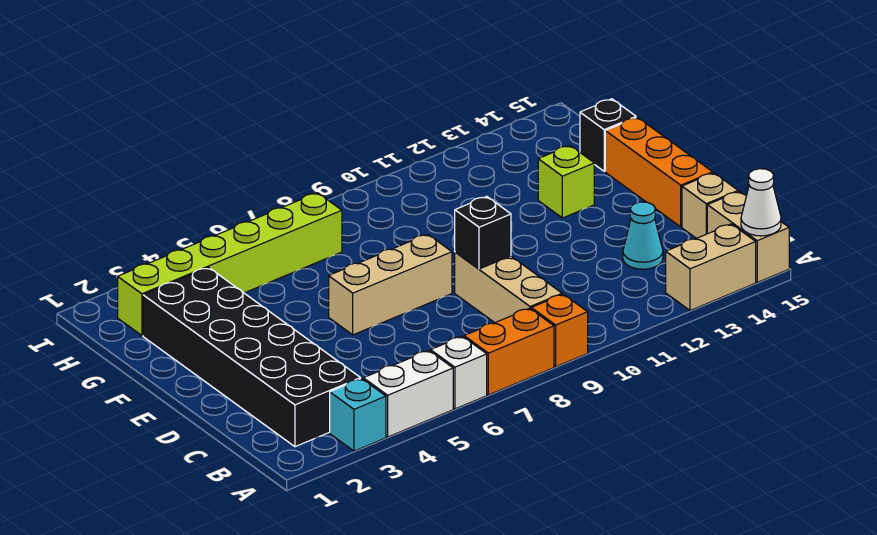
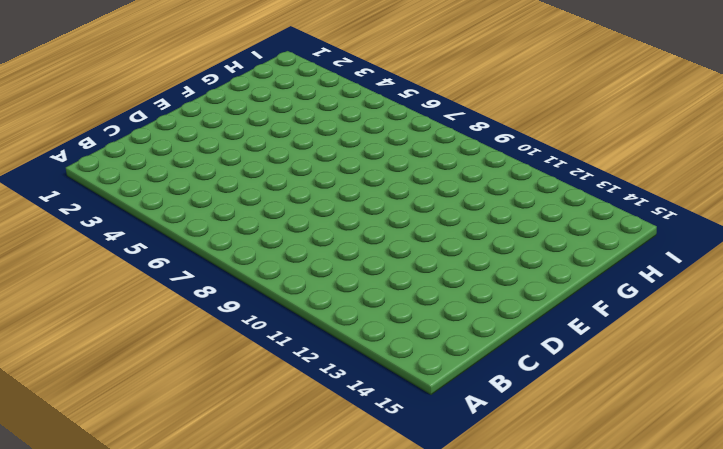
none -> cyan 1x1 brick [330,379,386,451]
none -> white 1x2 brick [363,351,453,437]
none -> white 1x1 brick [431,336,487,409]

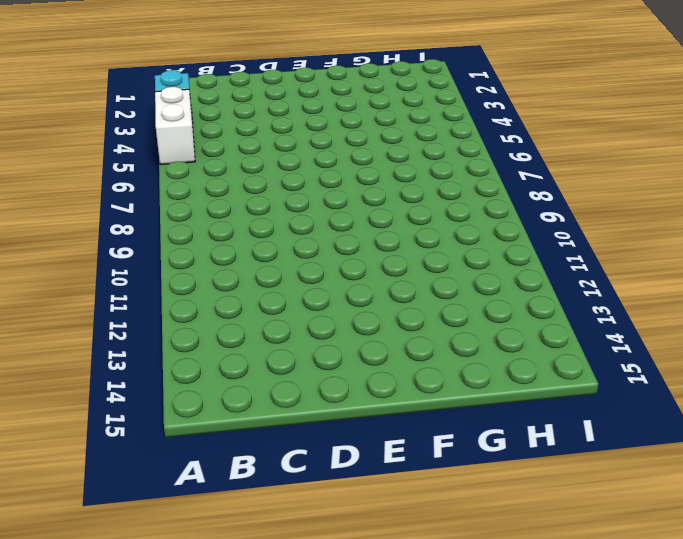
none -> white 1x1 brick [431,336,487,409]
none -> orange 1x2 brick [464,308,554,395]
none -> orange 1x1 brick [531,294,588,367]

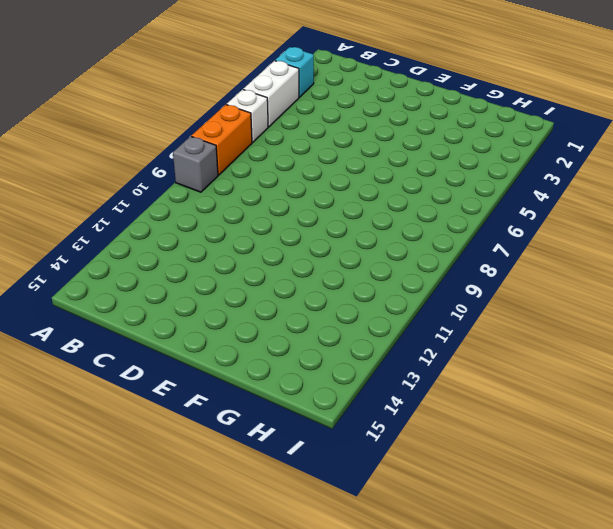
grey 1x1 brick [173,136,218,192] -> orange 1x1 brick [531,294,588,367]
none -> tan 1x2 brick [666,224,756,311]
none -> tan 1x2 brick [707,191,789,282]
none -> black 2x6 brick [143,267,361,447]

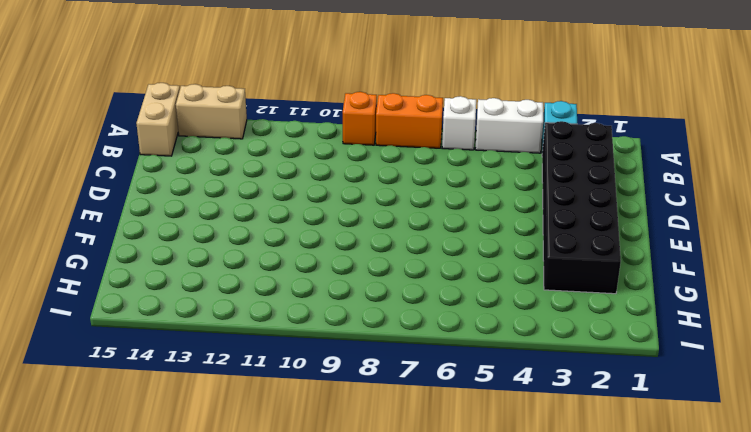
none -> tan 1x3 brick [455,252,562,323]
none -> cyan 1x1 cone [623,202,663,269]
none -> tan 1x1 brick [682,173,738,238]

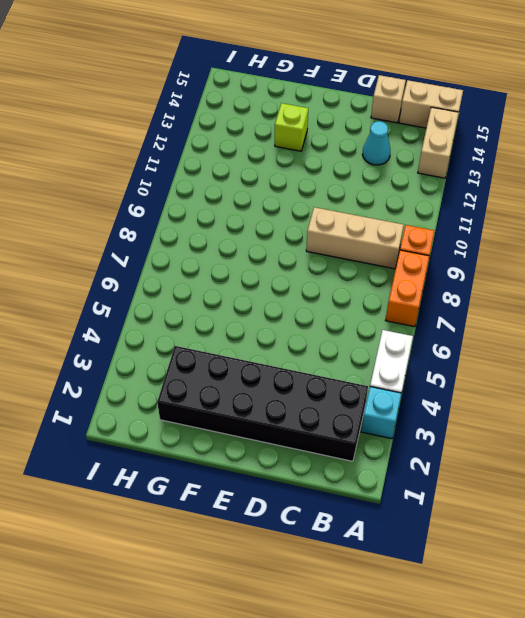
none -> white 1x1 brick [431,336,487,409]
none -> orange 1x3 brick [605,117,713,227]
none -> tan 1x3 brick [329,234,452,335]

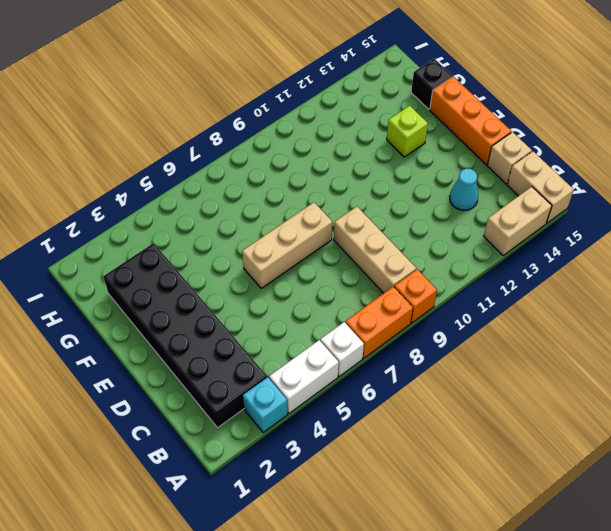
none -> lime 1x6 brick [118,193,342,336]
none -> white 1x1 cone [741,169,781,236]
none -> black 1x1 brick [455,196,511,269]

